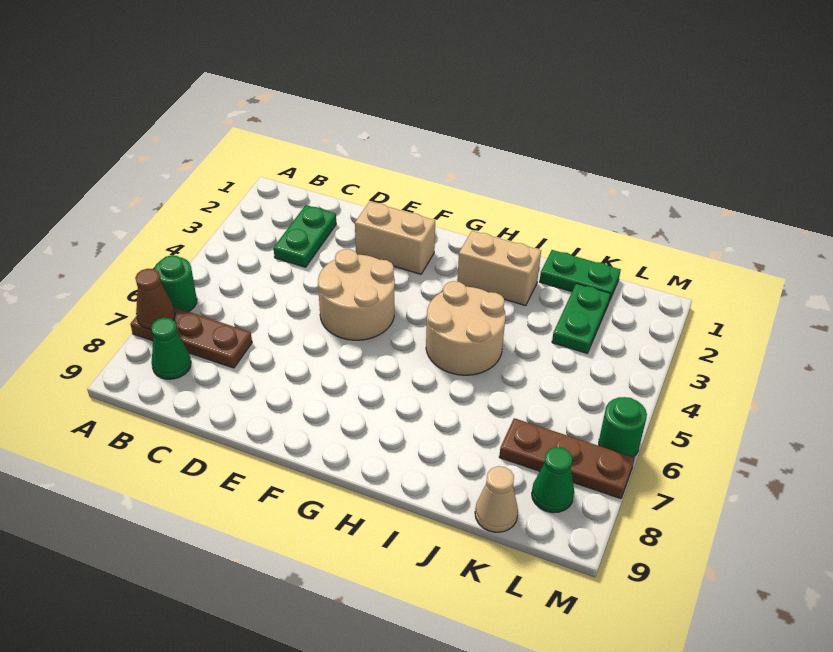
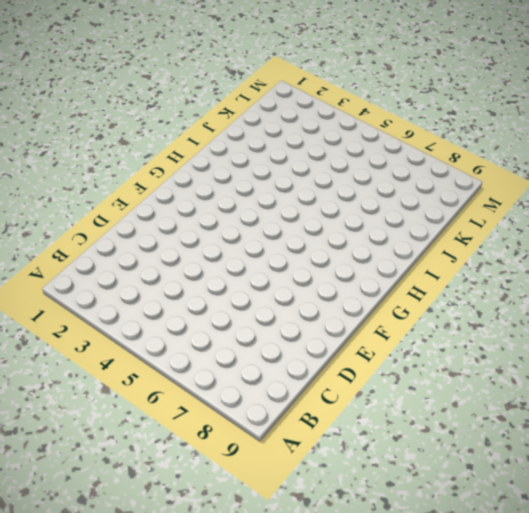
none -> green 1x1 round brick [154,255,197,312]
none -> brown 1x3 plate [130,307,252,368]
none -> green 1x1 cone [151,318,191,379]

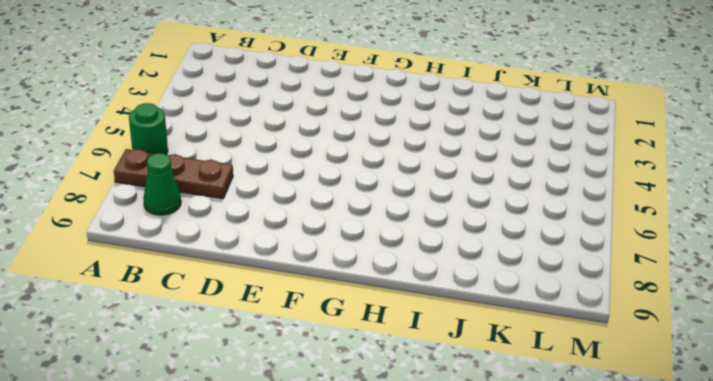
none -> green 1x2 plate [274,205,336,267]
none -> tan 1x2 brick [355,202,435,274]
none -> tan 2x2 round brick [318,249,395,340]

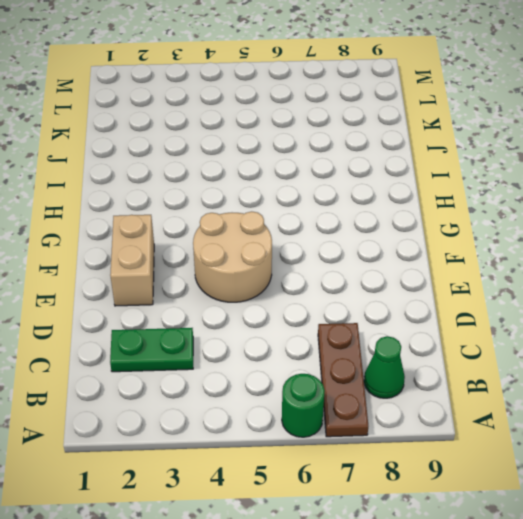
none -> tan 1x2 brick [457,231,541,306]
none -> tan 2x2 round brick [426,281,506,375]
none -> green 1x2 plate [540,250,621,301]

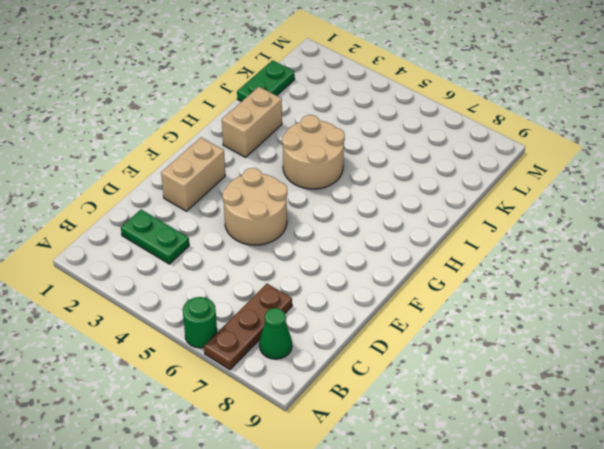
none -> green 1x2 plate [552,283,610,353]
none -> brown 1x3 plate [499,418,635,499]
none -> tan 1x1 cone [475,466,518,532]

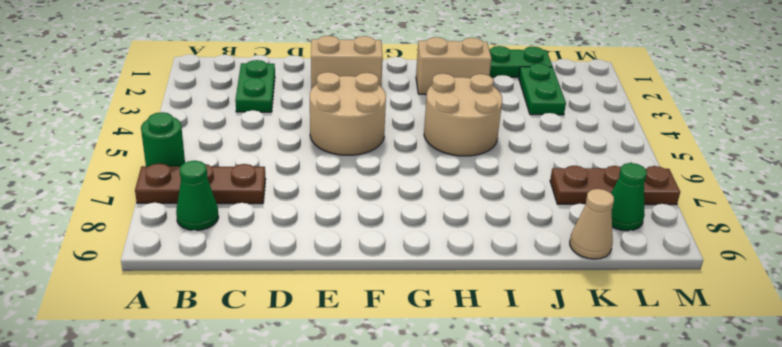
none -> green 1x1 round brick [599,397,647,457]
none -> brown 1x1 cone [135,269,175,330]

